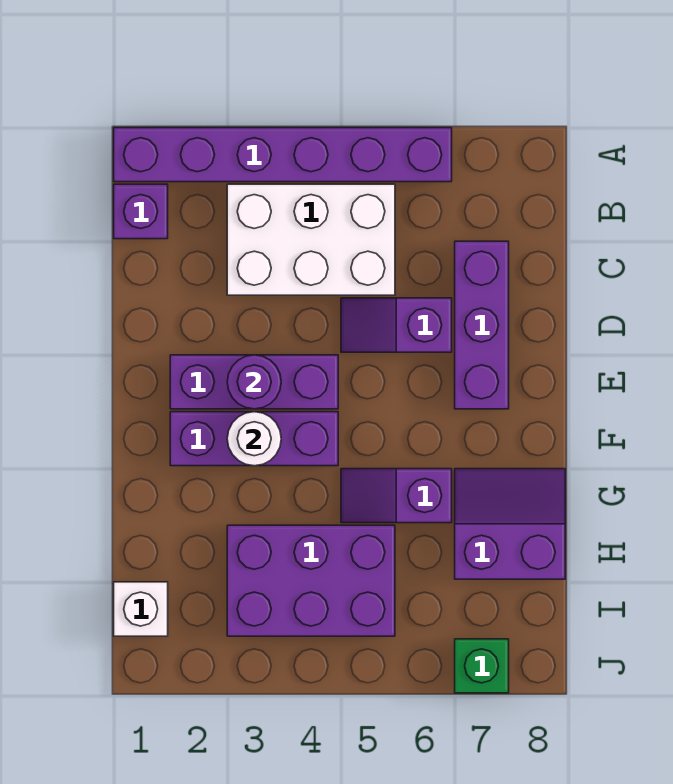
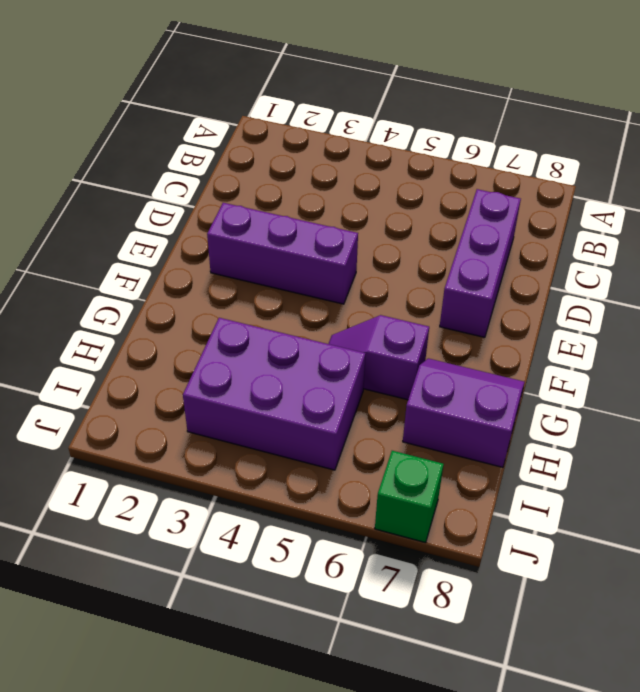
none -> purple 1x6 brick [114,128,452,182]
none -> purple 1x1 brick [114,184,168,239]
none -> white 2x3 brick [227,184,395,295]

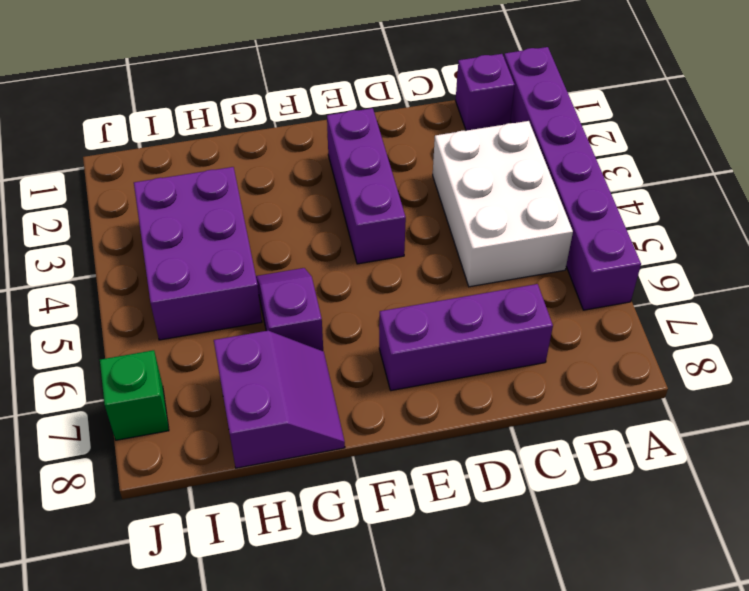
none -> purple 1x2 slope [341,298,452,352]
none -> purple 1x3 brick [170,412,338,466]
none -> white 1x1 brick [114,582,168,636]

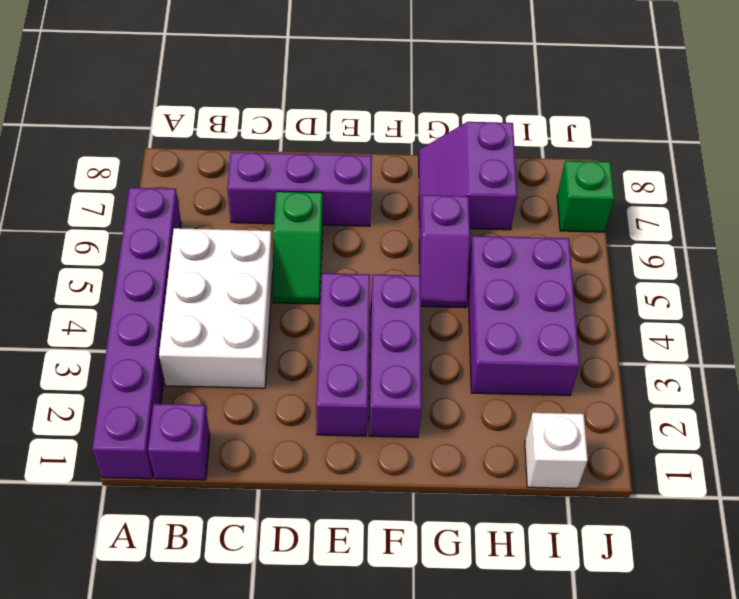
green 1x2 slope [273,191,323,304] -> purple 1x2 slope [341,298,452,352]
none -> purple 1x1 round brick [227,355,281,409]
none -> white 1x1 round brick [227,412,281,466]

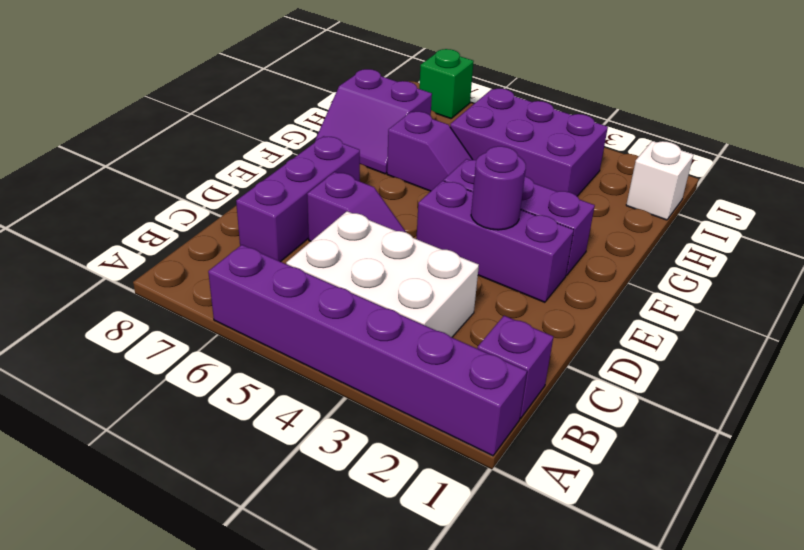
none -> white 1x1 round brick [227,412,281,466]

